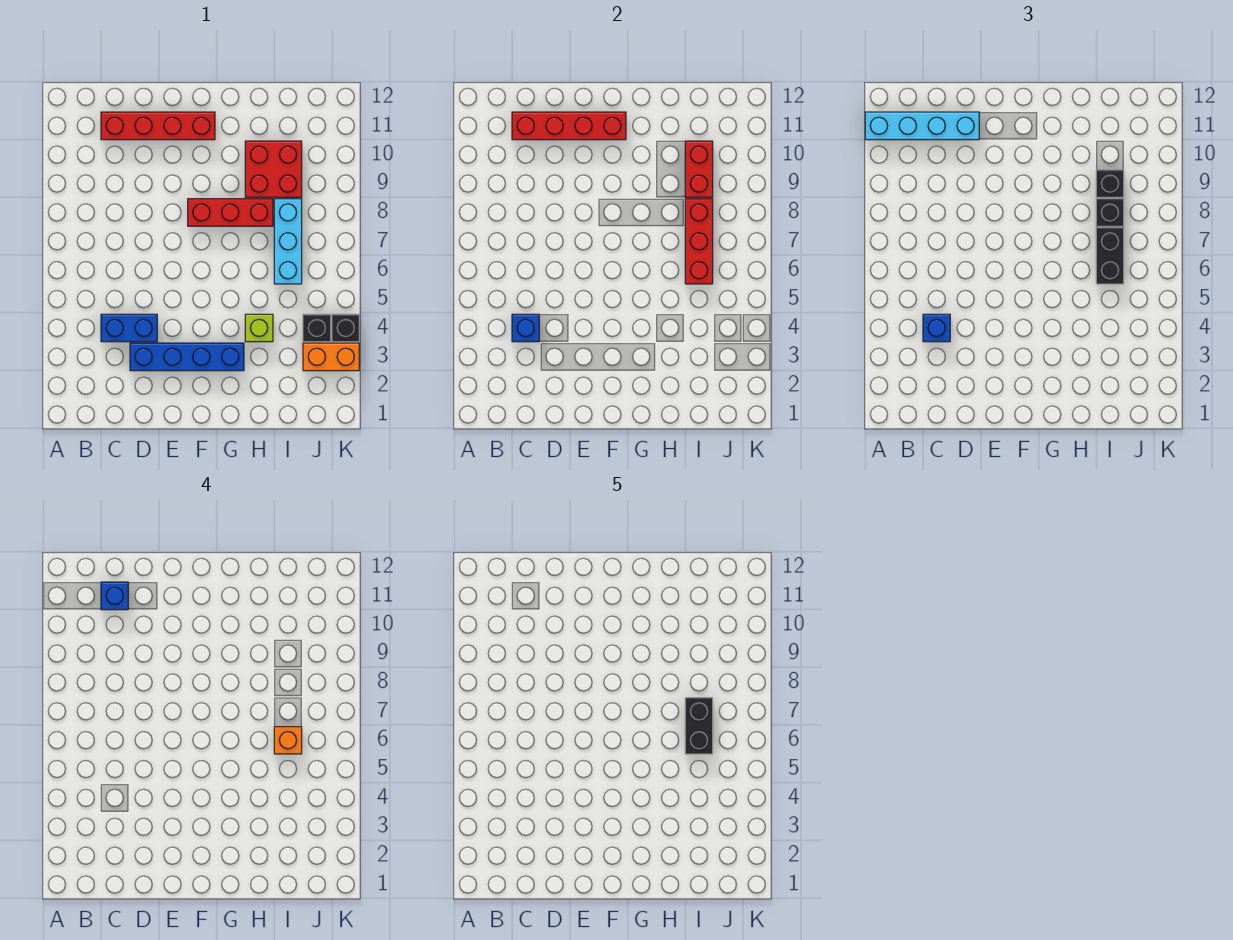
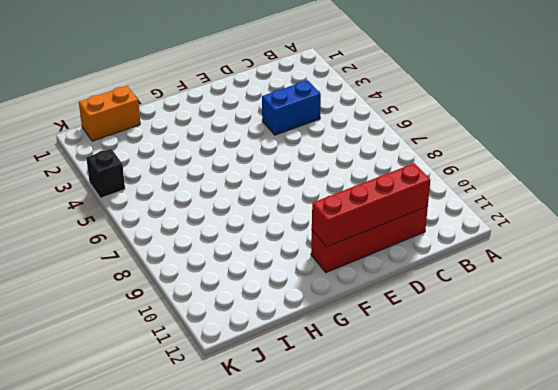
orange 1x2 brick [79,86,140,141] -> orange 1x2 brick moved to [303,343,359,371]
none -> blue 1x4 brick [130,343,244,371]
none -> red 1x3 brick [188,199,273,226]
none -> lime 1x1 brick [245,314,273,342]

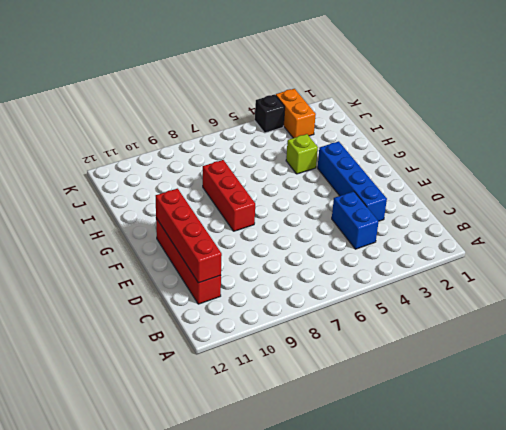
none -> red 2x2 brick [245,141,302,197]
none -> cyan 1x3 brick [274,199,302,284]
none -> black 1x1 brick [303,314,331,342]

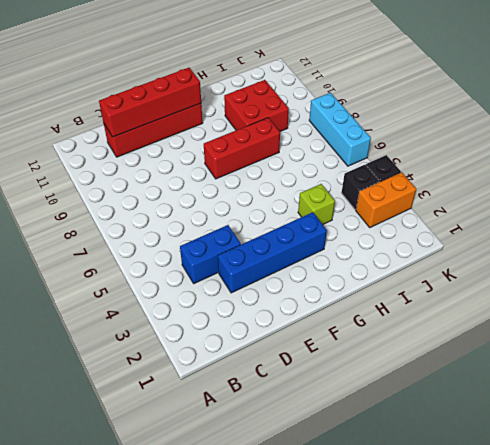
cyan 1x3 brick [309,93,371,166] -> cyan 1x3 brick moved to [274,199,302,284]
none -> blue 1x1 brick [512,314,539,342]
none -> red 1x3 brick [685,199,713,284]
none -> red 1x2 brick [685,141,713,197]

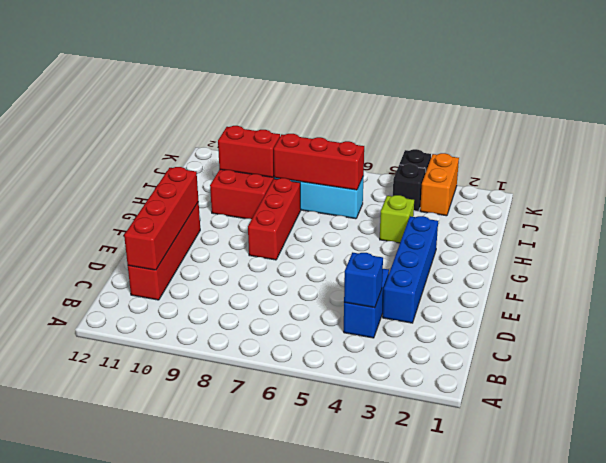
none -> cyan 1x4 brick [865,112,979,140]
none -> blue 1x1 brick [923,314,950,342]
none -> black 1x2 brick [1096,228,1124,284]

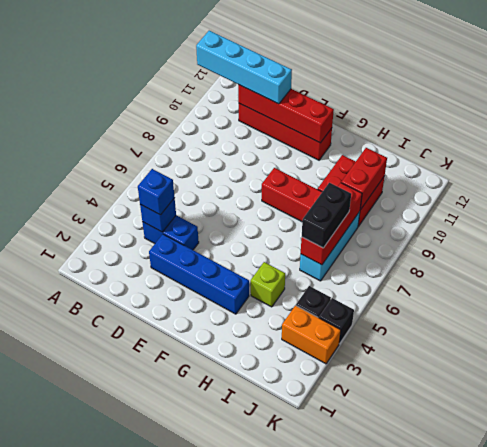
none -> black 1x1 brick [1096,199,1124,226]
none -> black 1x1 brick [1096,170,1124,197]
none -> blue 1x1 brick [101,582,128,610]

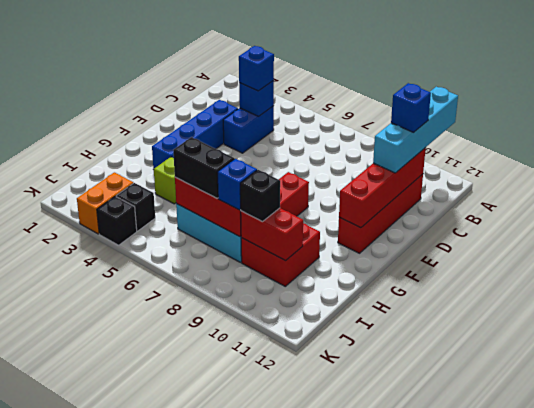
blue 1x1 brick [217,159,257,210] -> black 1x1 brick [1096,199,1124,226]
none -> orange 1x1 brick [274,727,302,754]
none -> black 1x2 brick [685,698,713,754]

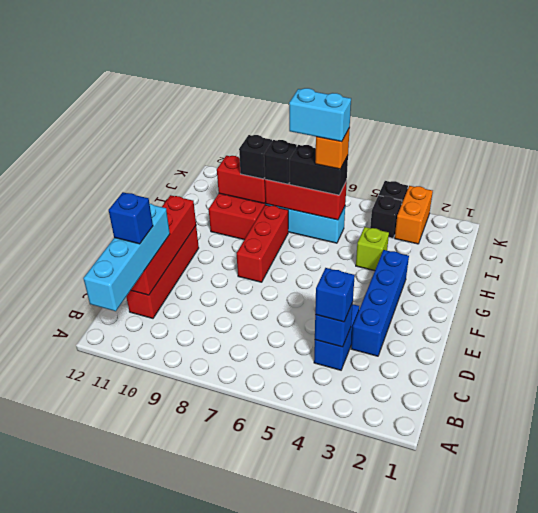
cyan 1x2 brick [289,88,351,142] -> black 1x2 brick [685,698,713,754]

